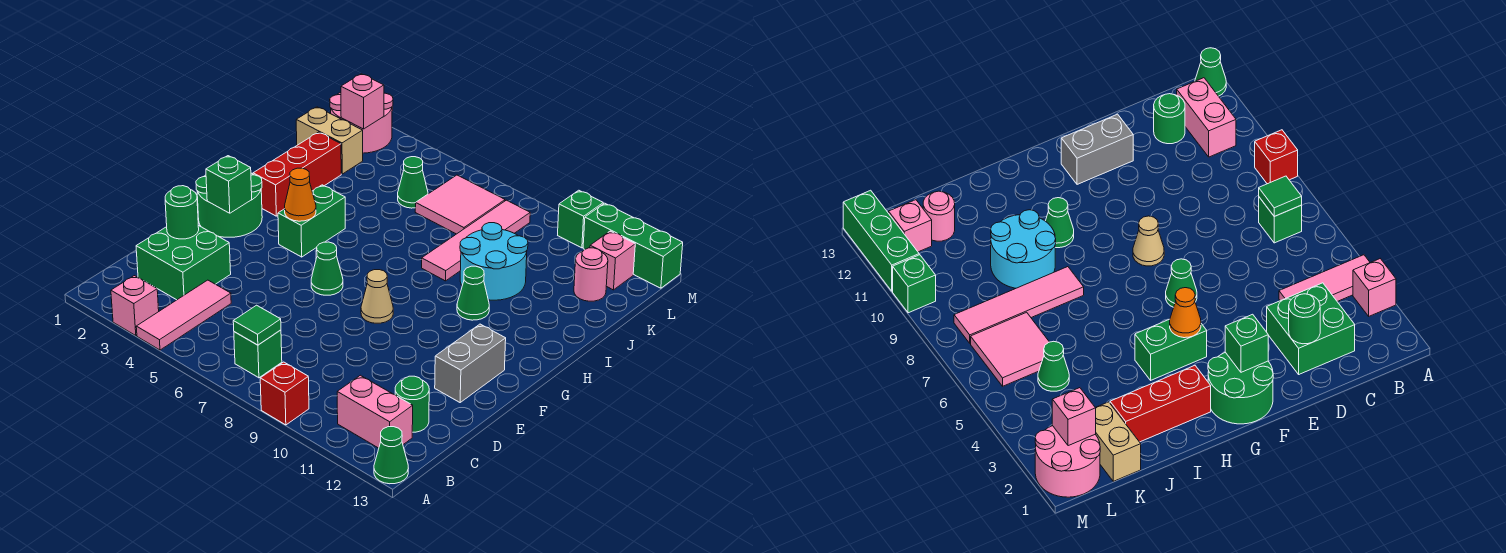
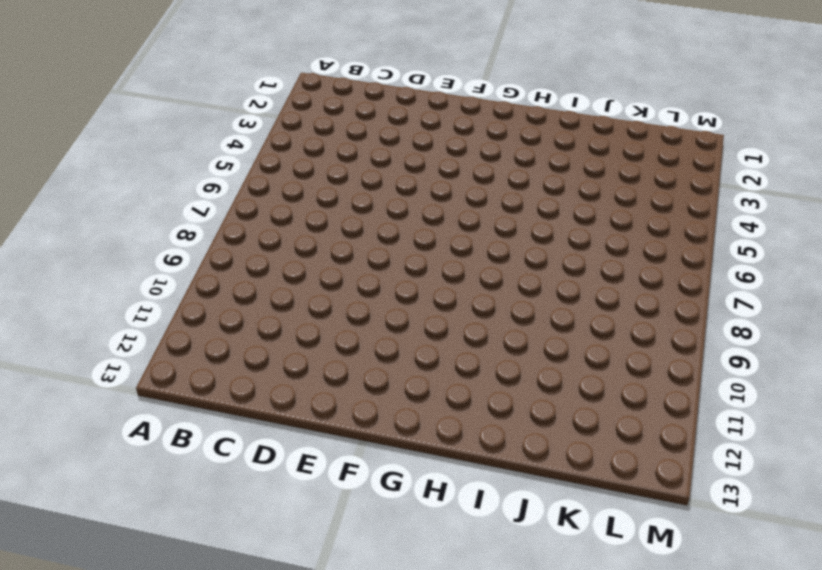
none -> pink 1x1 brick [111,276,159,336]
none -> pink 1x3 tile [136,280,231,350]
none -> red 1x1 brick [260,362,309,425]
none -> green 1x1 cone [374,427,408,484]

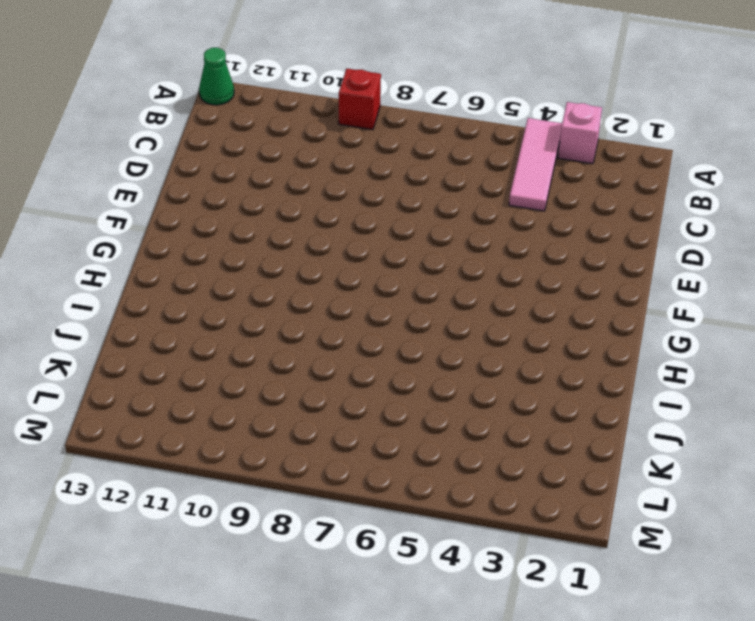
none -> green 1x1 brick [234,330,282,378]
none -> pink 1x2 brick [337,375,413,448]
none -> green 2x2 brick [136,225,231,300]
none -> green 1x1 round brick [395,376,429,432]

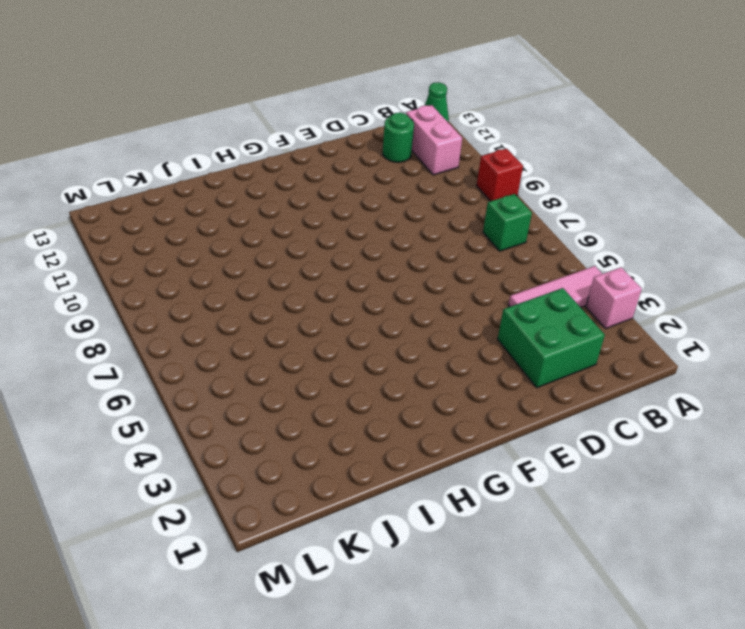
none -> grey 1x2 brick [435,324,506,402]
none -> green 2x2 round brick [196,173,262,237]
none -> green 1x1 cone [311,242,343,295]
none -> tan 1x1 cone [361,270,393,323]

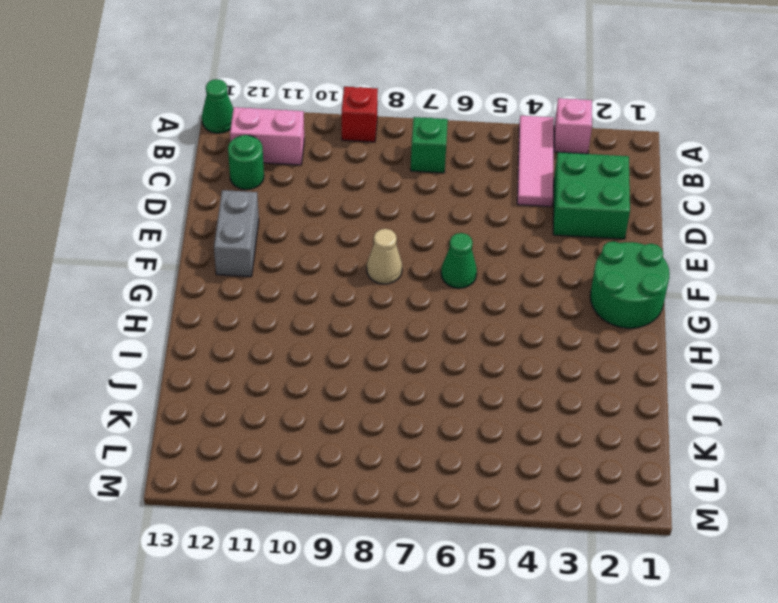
none -> green 1x2 brick [278,185,345,257]
none -> red 1x3 brick [253,132,341,216]
none -> green 1x1 cone [457,266,489,320]
none -> pink 1x4 tile [422,200,530,281]

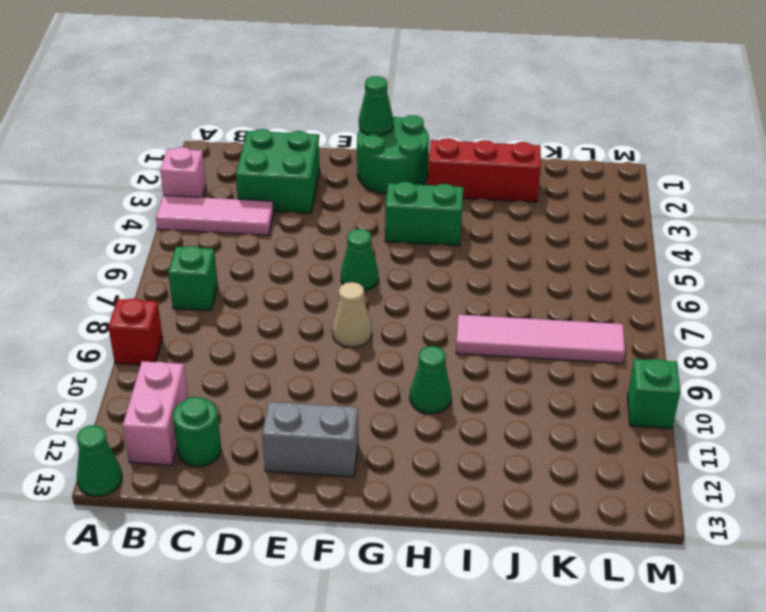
green 1x1 cone [359,76,394,136] -> green 1x1 cone moved to [398,157,428,208]
none -> cyan 2x2 round brick [460,223,528,300]
none -> tan 1x2 brick [296,107,363,174]
none -> pink 2x2 tile [415,175,505,234]
none -> pink 1x1 round brick [574,248,608,301]

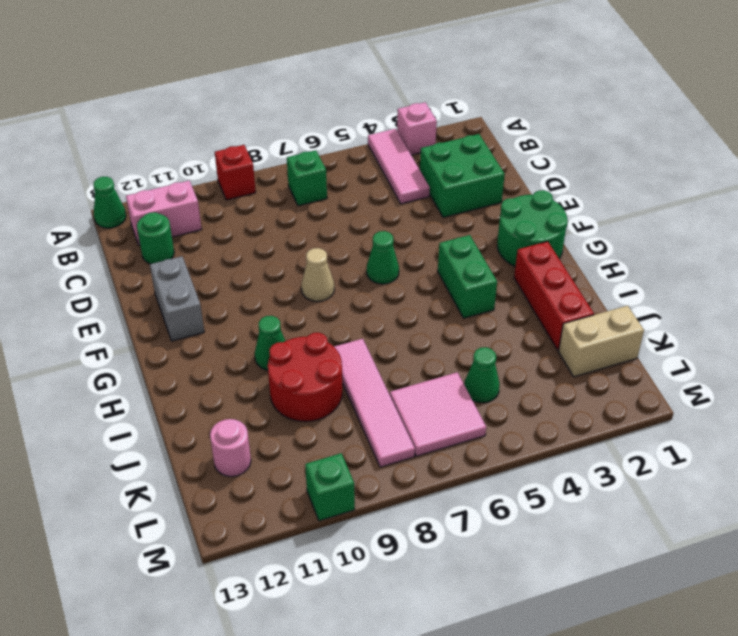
red 2x2 round brick [268,333,342,422] -> cyan 2x2 round brick [460,223,528,300]
none -> pink 2x2 round brick [330,92,393,153]
none -> pink 1x1 brick [590,231,635,290]
none -> green 1x3 brick [583,203,683,288]
none -> green 1x1 tile [233,305,281,345]

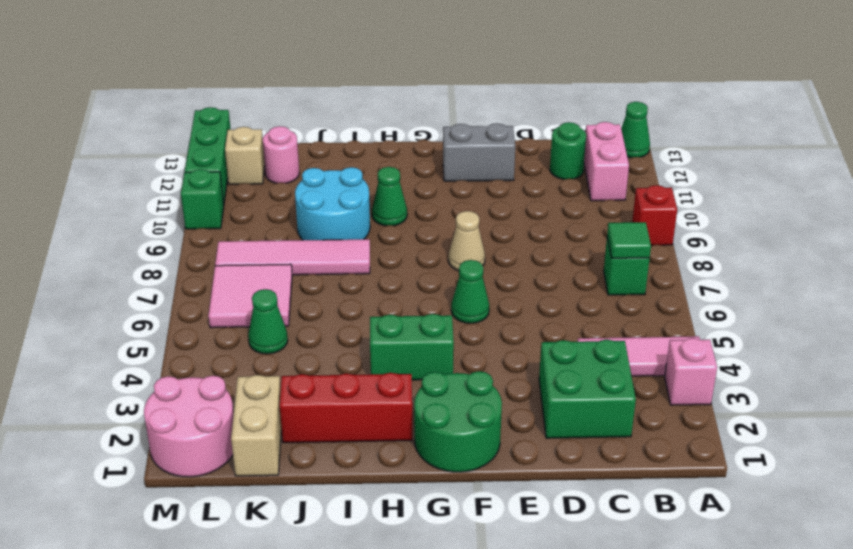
tan 1x1 brick [225,127,265,185] -> pink 1x1 brick [590,231,635,290]
none -> green 1x1 round brick [165,186,199,239]
none -> green 1x1 brick [206,156,252,213]
none -> orange 1x1 cone [285,168,316,221]
none -> pink 1x1 brick [341,74,384,129]

